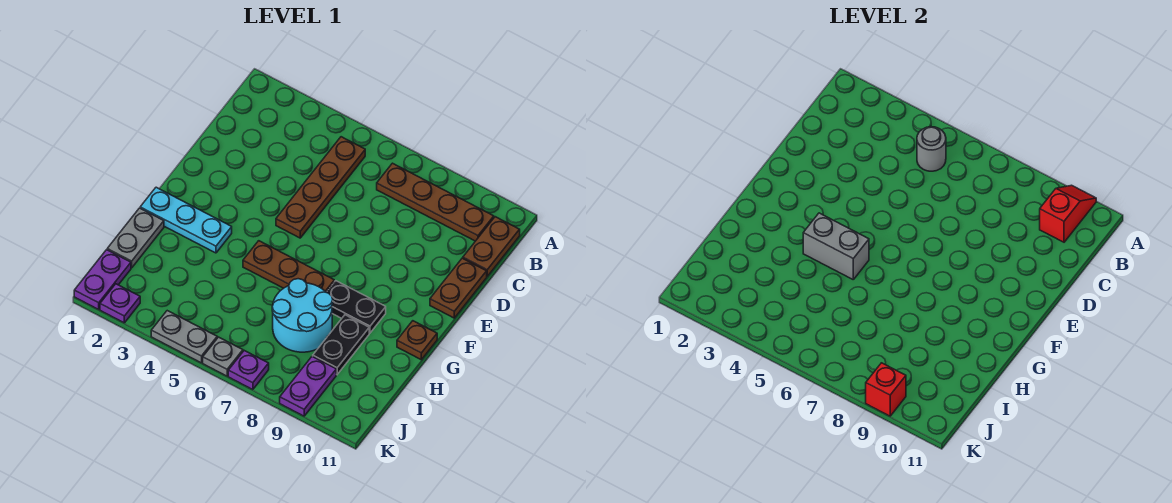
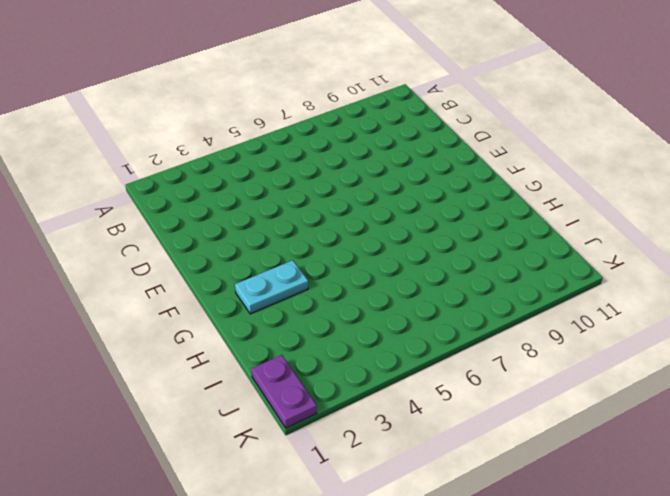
cyan 1x2 plate [235,260,308,314] -> cyan 1x3 plate [140,187,232,253]
none -> brown 1x4 plate [276,137,365,238]
none -> brown 1x4 plate [377,163,494,241]
none -> brown 1x2 plate [463,217,520,276]

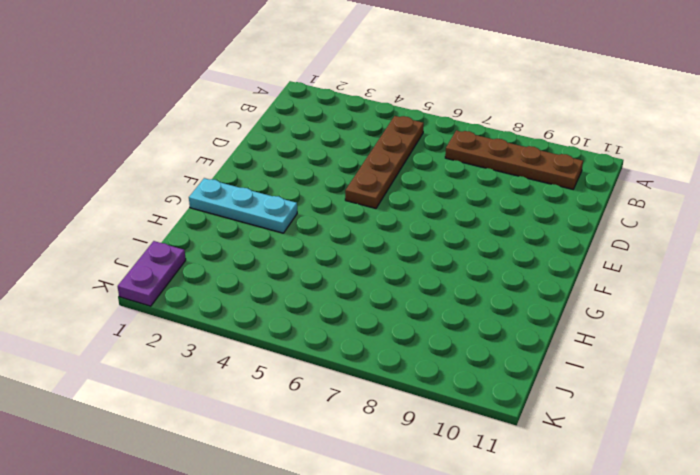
none -> brown 1x2 plate [463,217,520,276]
none -> brown 1x2 plate [430,258,487,318]
none -> brown 1x3 plate [243,241,334,292]

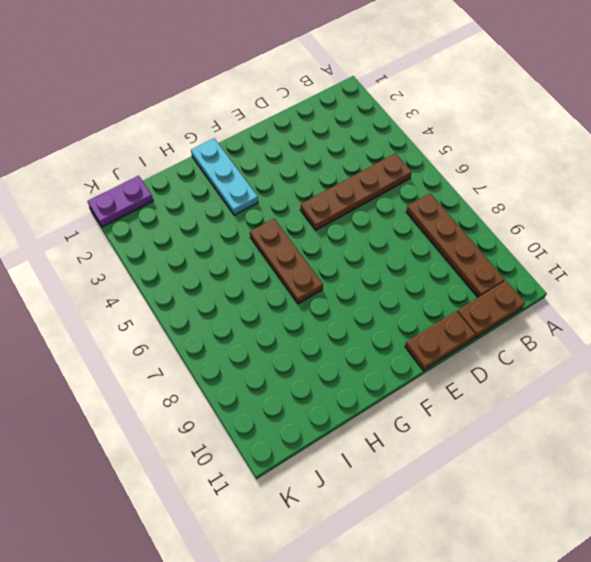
none -> black 1x2 plate [326,281,386,333]
none -> brown 1x1 plate [397,321,437,360]
none -> grey 1x2 plate [107,208,164,268]

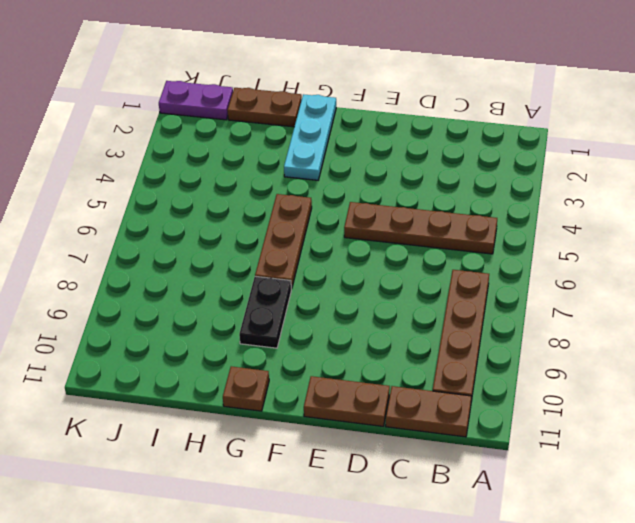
brown 1x2 plate [227,88,302,127] -> grey 1x2 plate [107,208,164,268]
none -> cyan 2x2 round brick [272,279,333,352]
none -> black 1x2 plate [313,315,369,374]
none -> purple 1x2 plate [280,356,336,416]

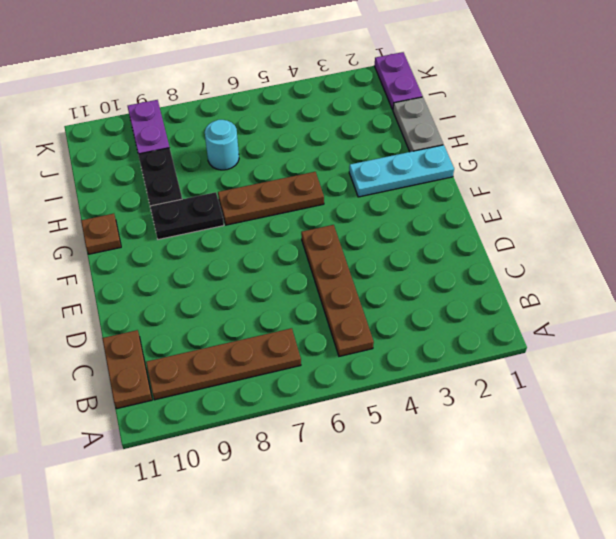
cyan 1x1 round brick [205,120,239,170] -> cyan 2x2 round brick [272,279,333,352]
none -> brown 1x2 plate [430,258,487,318]
none -> purple 1x1 plate [100,284,140,323]
none -> grey 1x2 plate [151,311,217,363]

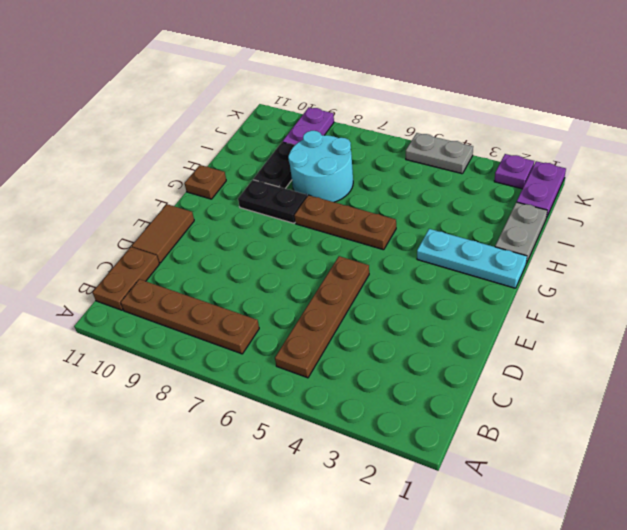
brown 1x2 tile [132,204,194,263] -> brown 1x2 plate [430,258,487,318]
none -> grey 1x1 plate [203,337,243,376]
none -> purple 1x1 plate [228,351,269,390]
none -> red 1x2 slope [1040,185,1096,242]

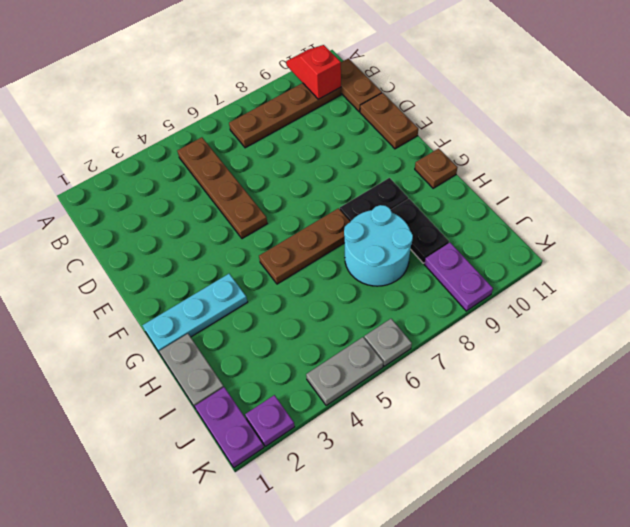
none -> purple 1x1 plate [228,351,269,390]
none -> grey 1x1 round brick [917,127,946,171]
none -> grey 1x2 brick [803,213,869,279]

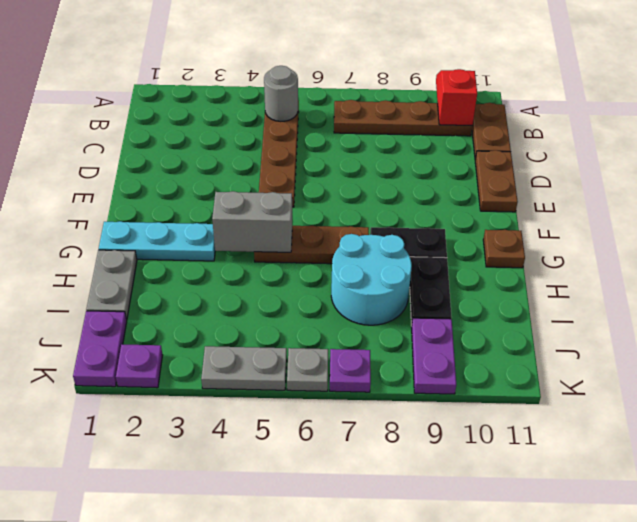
none -> red 1x1 brick [866,363,906,416]

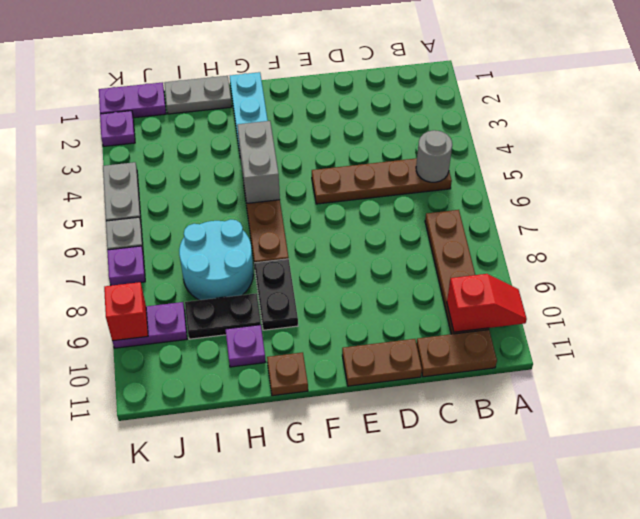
purple 1x1 plate [225,325,265,367] -> none

